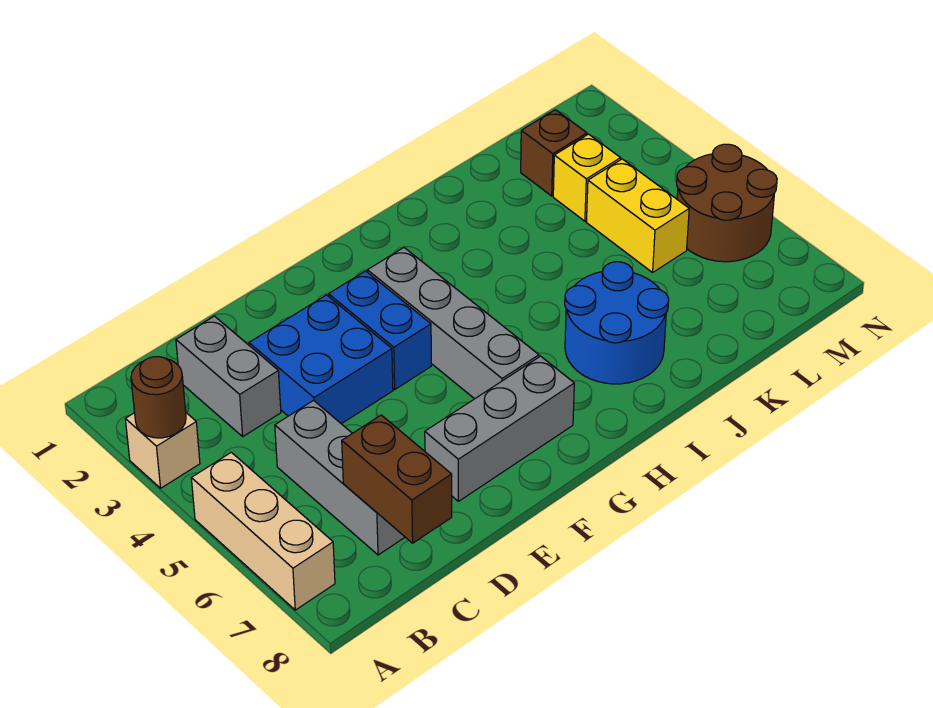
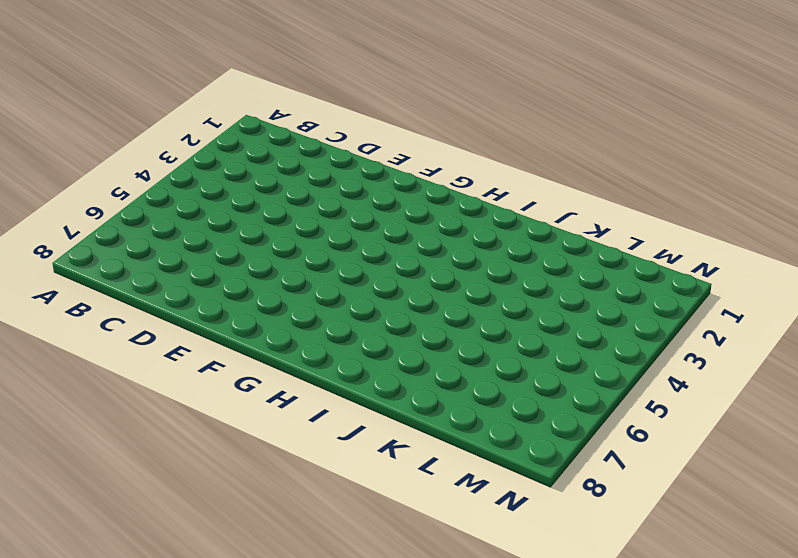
none -> tan 1x1 brick [125,413,200,488]
none -> tan 1x3 brick [191,452,335,610]
none -> grey 1x2 brick [176,316,281,436]

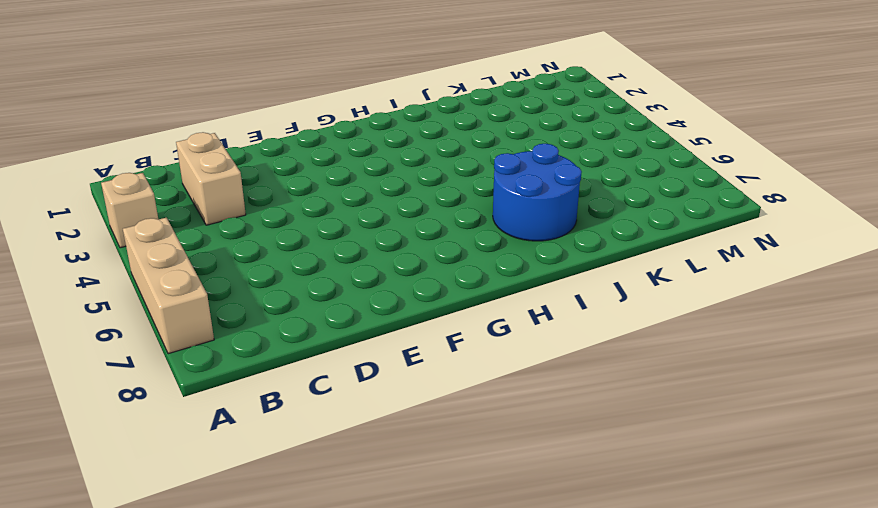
tan 1x2 brick [176,132,246,225] -> grey 1x2 brick [176,316,281,436]
none -> grey 1x3 brick [275,401,405,555]
none -> blue 2x2 brick [249,295,393,424]
none -> grey 1x3 brick [425,356,574,501]

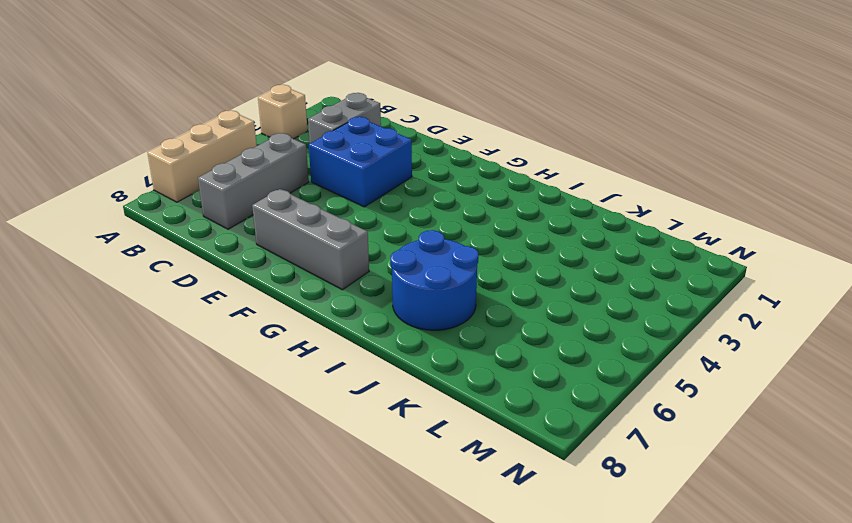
none -> blue 1x2 brick [329,271,431,389]
none -> grey 1x4 brick [367,248,539,399]
none -> brown 1x1 brick [521,110,587,196]

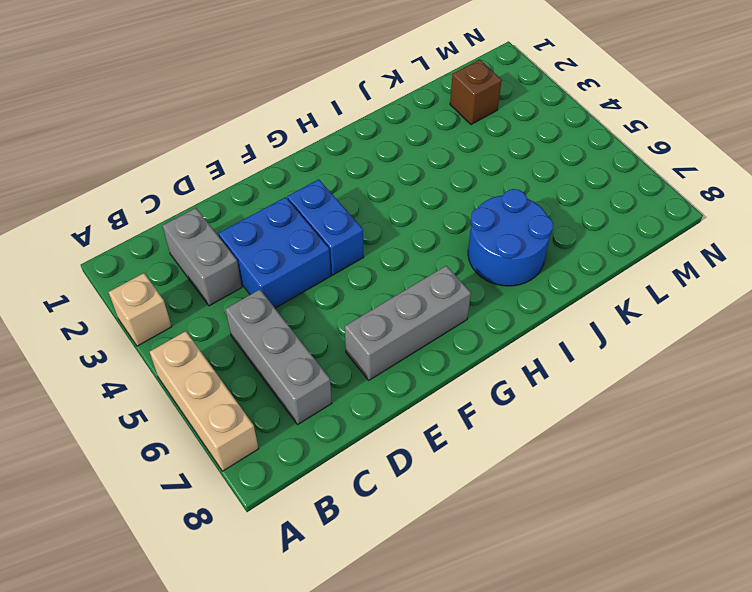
none -> grey 1x4 brick [367,248,539,399]
none -> yellow 1x1 brick [553,134,621,221]
none -> yellow 1x2 brick [586,159,689,272]

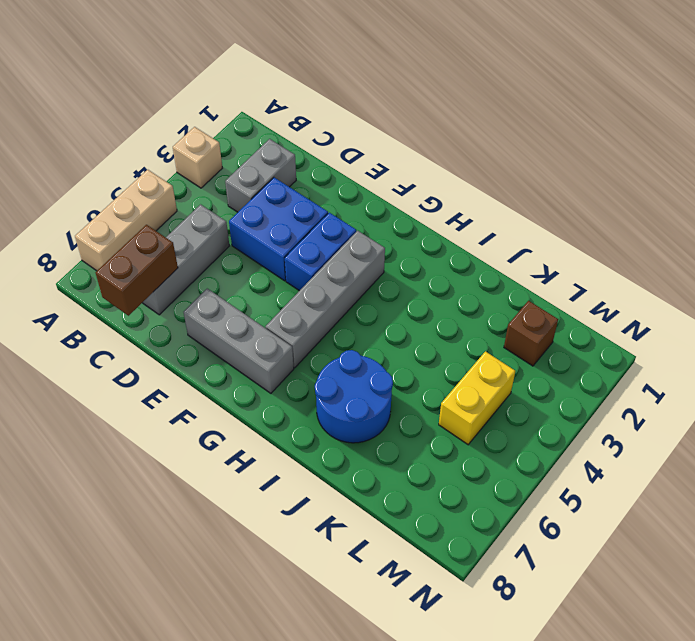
none -> yellow 1x1 brick [553,134,621,221]
none -> brown 2x2 round brick [677,144,777,262]
none -> brown 1x1 round brick [131,357,186,438]

